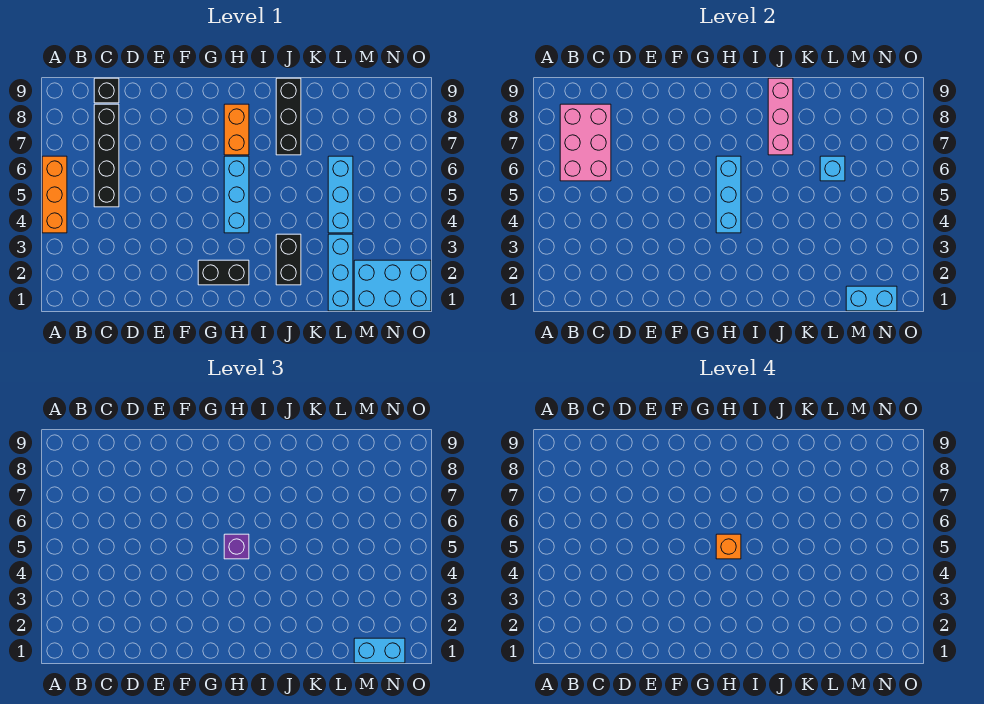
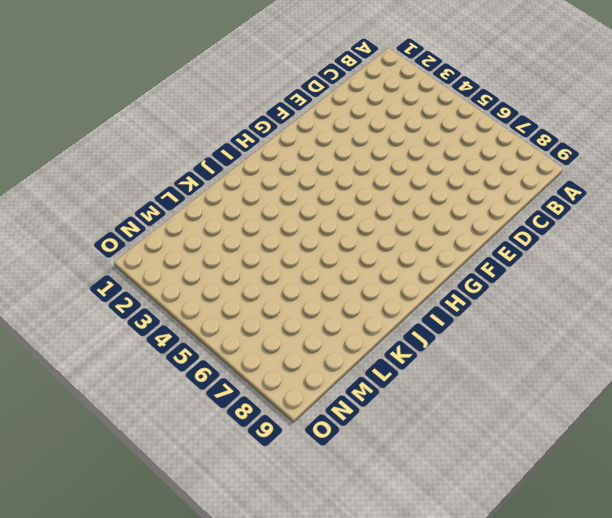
none -> orange 1x3 brick [42,156,67,233]
none -> black 1x4 brick [94,104,119,207]
none -> black 1x1 brick [94,78,119,103]

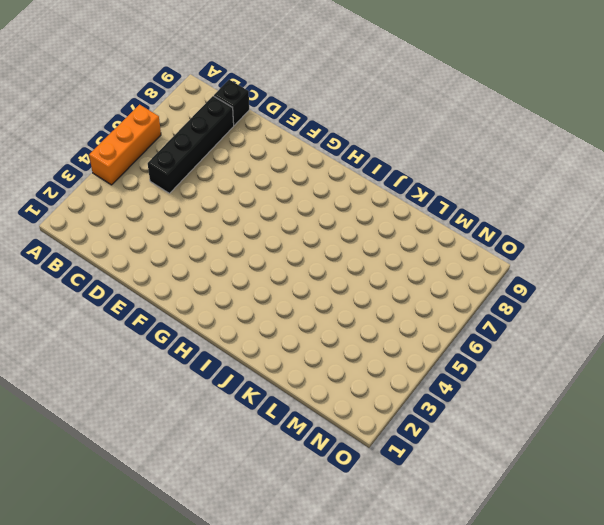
none -> black 1x2 brick [198,260,249,285]
none -> cyan 1x3 brick [224,156,249,233]
none -> orange 1x2 brick [224,104,249,155]

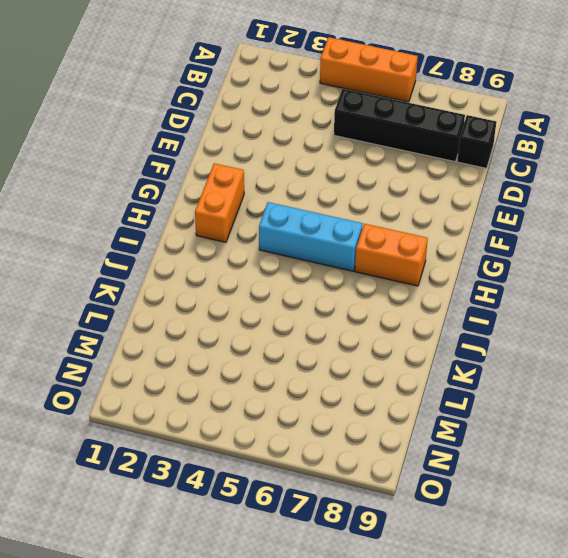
orange 1x2 brick [195,163,244,242] -> black 1x2 brick [198,260,249,285]
none -> black 1x2 brick [276,234,301,285]
none -> black 1x3 brick [276,78,301,155]
none -> cyan 1x3 brick [328,234,353,311]

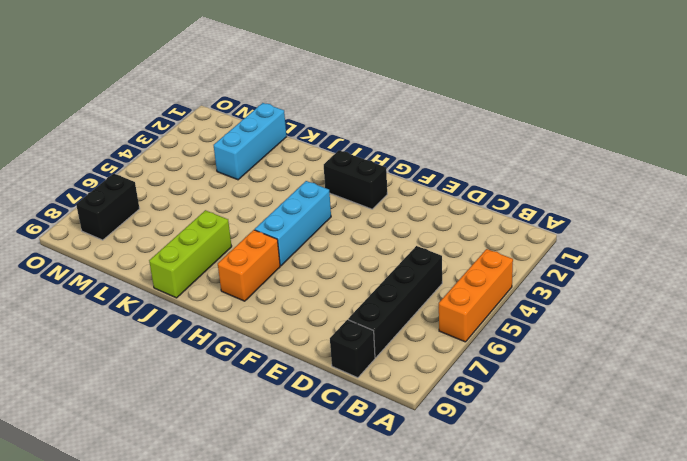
lime 1x3 brick [149,210,232,298] -> black 1x3 brick [276,78,301,155]
black 1x2 brick [76,174,140,240] -> black 1x2 brick moved to [276,234,301,285]
none -> cyan 1x3 brick [328,156,353,233]
none -> cyan 2x3 brick [354,260,431,311]
none -> pink 2x3 brick [560,104,611,181]

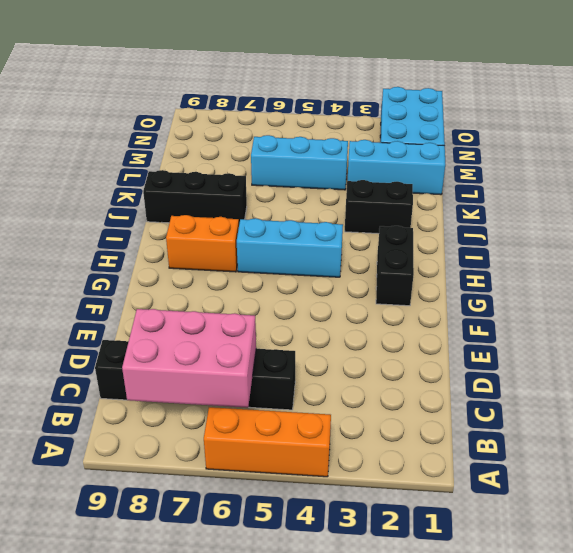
none -> cyan 1x3 brick [716,156,741,233]
none -> pink 1x3 brick [768,78,793,155]
none -> cyan 1x1 brick [820,156,845,181]

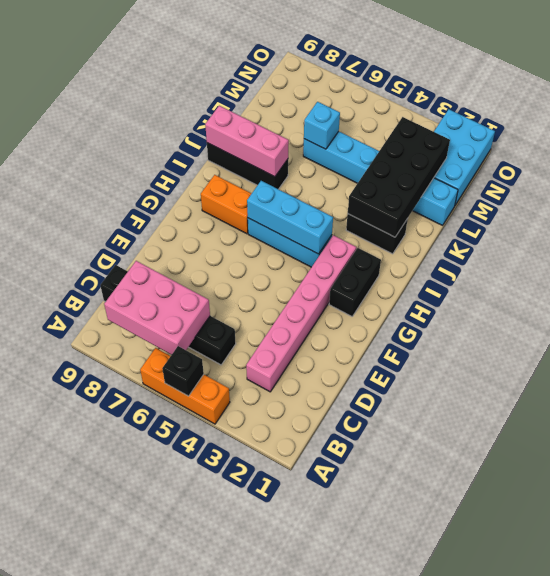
black 1x1 brick [162,346,204,396] -> none
pink 1x6 brick [246,235,356,392] -> none
black 2x4 brick [348,117,450,237] -> none
none -> cyan 1x2 brick [846,286,897,311]
none -> purple 1x1 brick [224,534,249,559]
none -> cyan 1x2 brick [354,638,405,663]

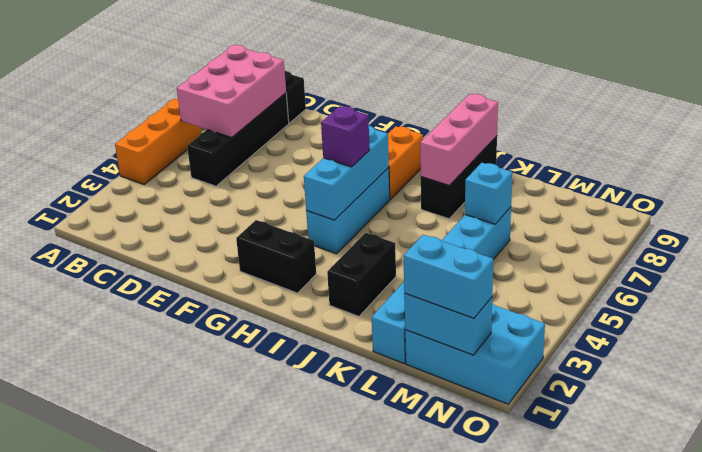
none -> orange 1x1 brick [716,534,741,559]

